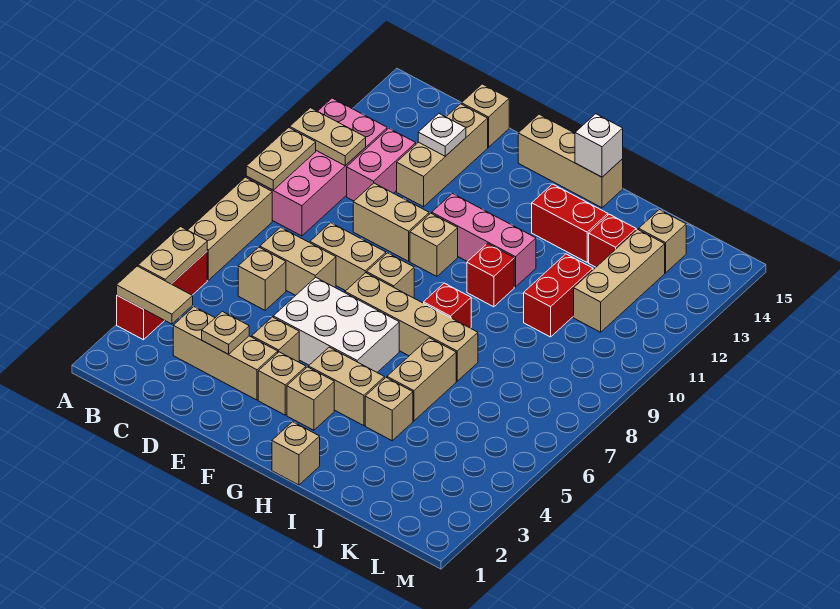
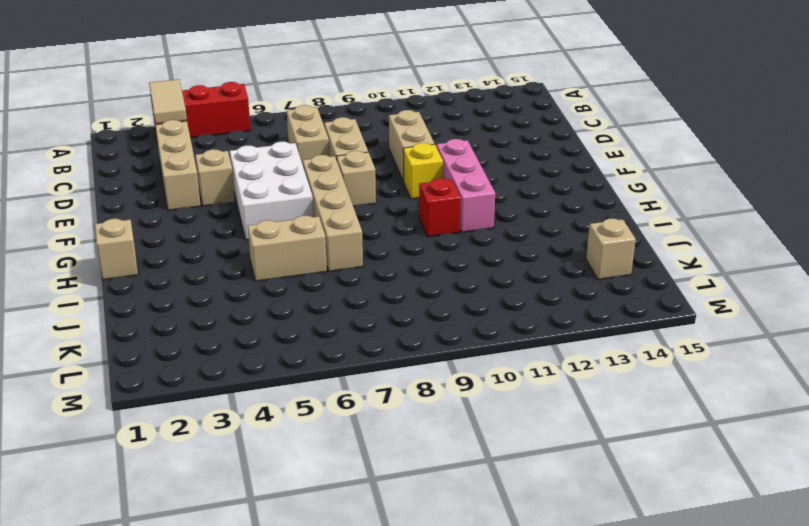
yellow 1x1 brick [403,143,443,199] -> tan 1x1 brick [410,213,458,276]
none -> tan 1x3 brick [188,177,272,280]
none -> pink 2x4 brick [246,98,387,236]
none -> tan 1x1 brick [238,247,286,310]
none -> pink 1x2 brick [347,128,416,201]

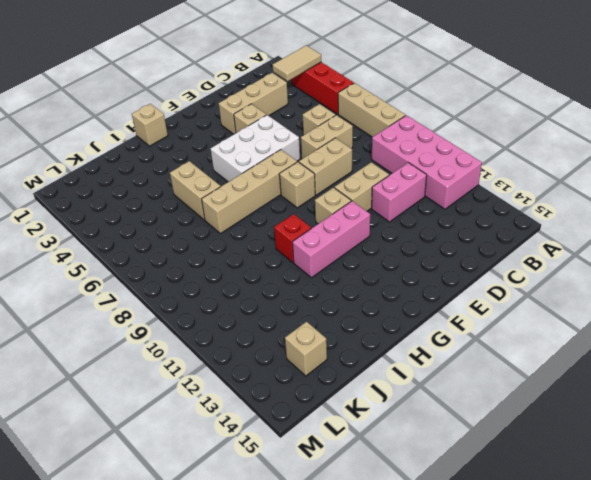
pink 1x2 brick [372,163,427,222] -> pink 1x2 brick turned to [347,128,416,201]
none -> tan 1x3 brick [397,104,488,207]
none -> tan 1x1 brick [462,84,509,147]
none -> tan 1x1 brick [258,352,306,415]
none -> tan 1x3 brick [518,114,623,208]

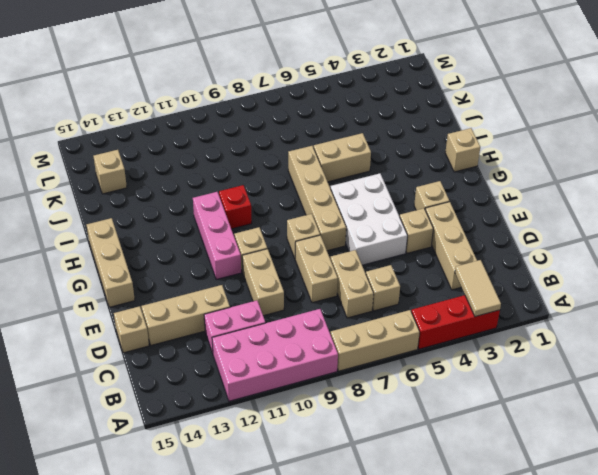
none -> tan 1x1 brick [287,367,334,430]
none -> tan 1x2 brick [309,347,385,426]
none -> red 1x1 brick [424,283,471,328]
none -> red 1x2 brick [532,184,608,262]

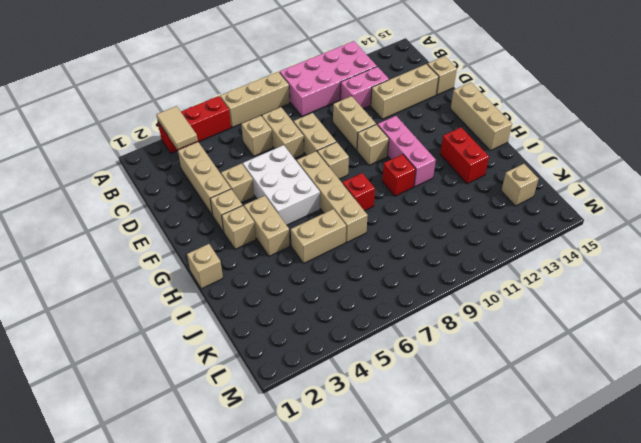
none -> tan 1x1 brick [365,378,413,441]
none -> red 1x2 brick [524,254,593,337]
none -> red 1x1 brick [589,214,636,267]
none -> tan 1x3 brick [574,229,665,332]

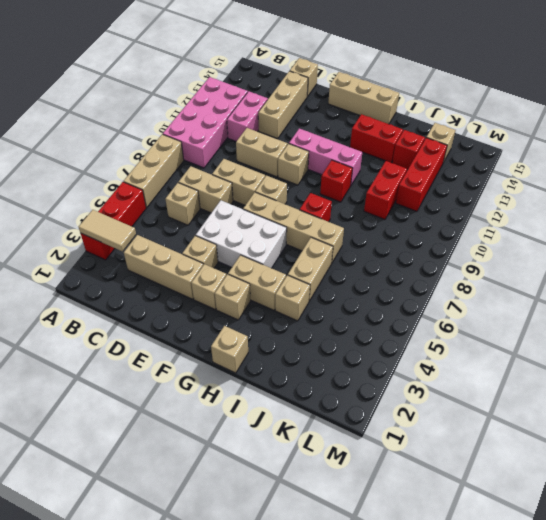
red 1x3 brick [396,138,447,211] -> tan 1x3 brick [574,229,665,332]
none -> tan 1x2 plate [138,227,207,284]
none -> tan 1x2 plate [246,128,316,190]
none -> tan 1x2 plate [290,108,366,166]
none -> tan 1x1 plate [202,311,249,354]

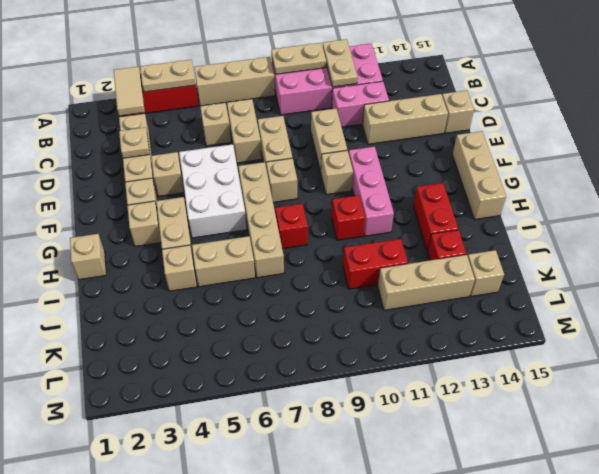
none -> white 1x1 plate [418,114,466,156]
none -> white 1x1 brick [575,114,623,177]

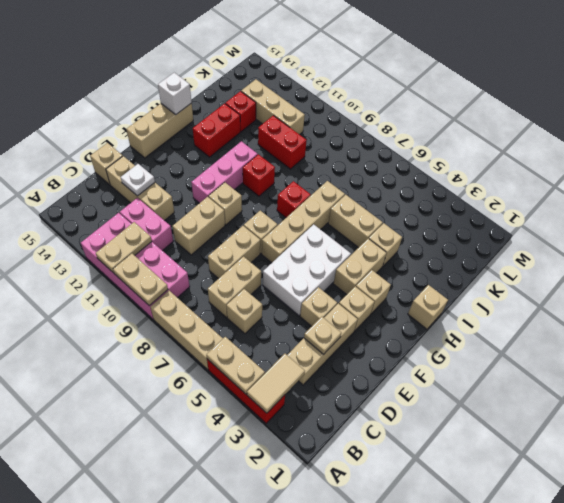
none -> tan 1x1 brick [639,210,686,273]

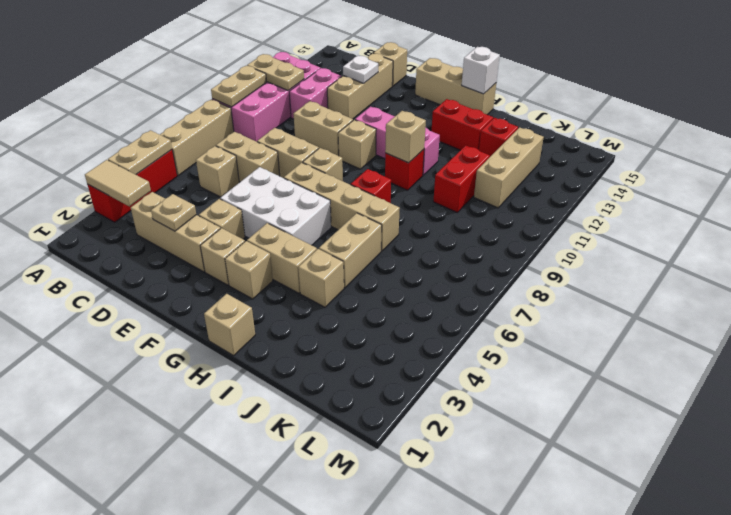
tan 1x1 brick [385,111,426,163] -> tan 1x1 brick moved to [639,210,686,273]

